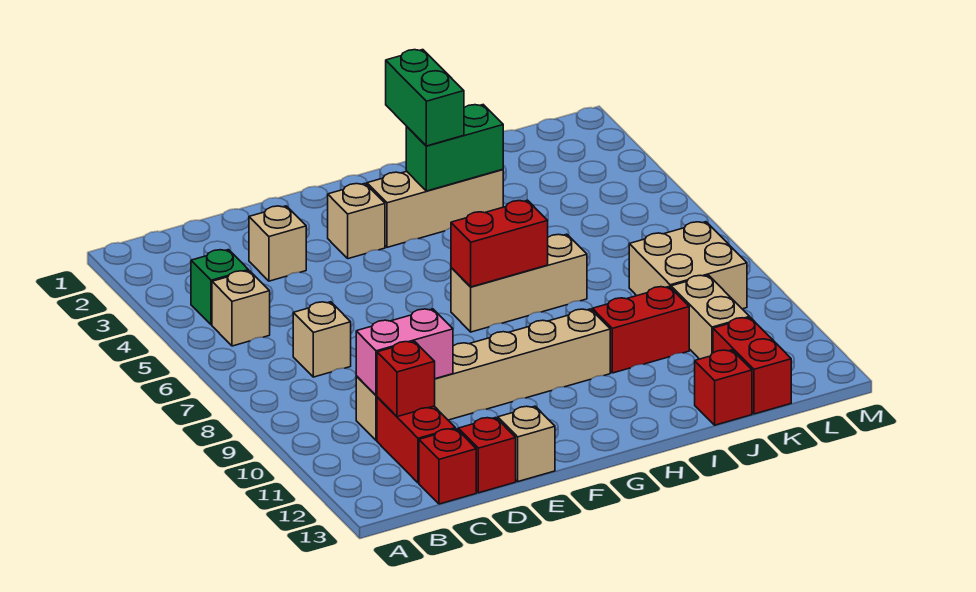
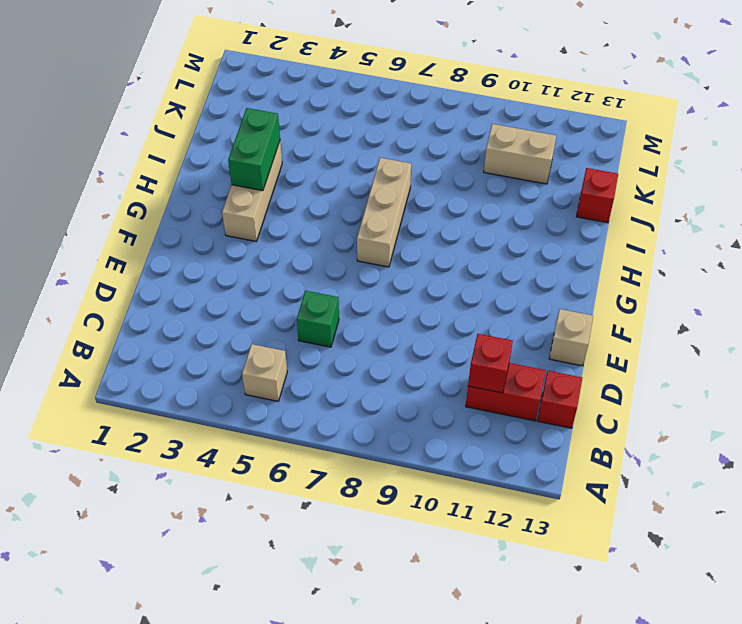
green 1x1 brick [297,291,339,347] -> green 1x1 brick moved to [191,250,249,325]
none -> tan 1x1 brick [293,302,351,377]
none -> tan 1x6 brick [356,309,610,441]
none -> tan 1x1 brick [249,206,306,281]

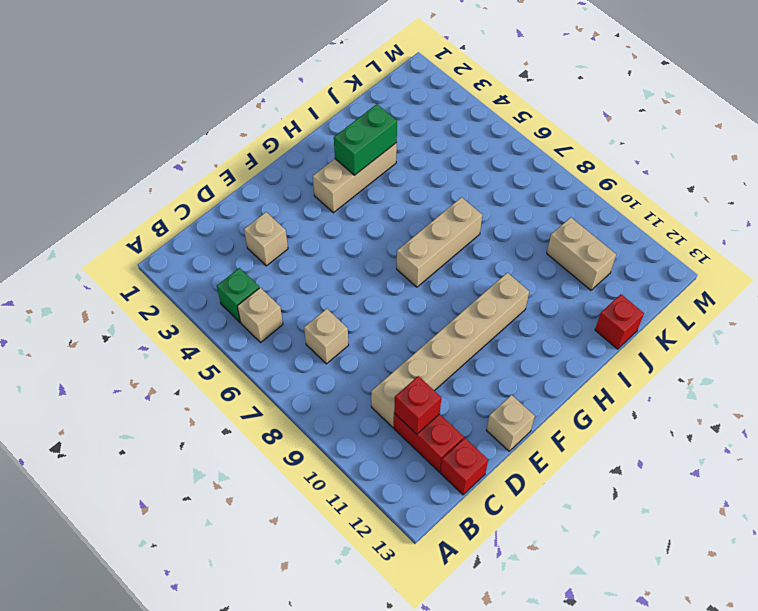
none -> red 1x1 brick [458,418,516,493]
none -> tan 1x1 brick [328,183,385,259]
none -> red 1x2 brick [592,287,689,373]

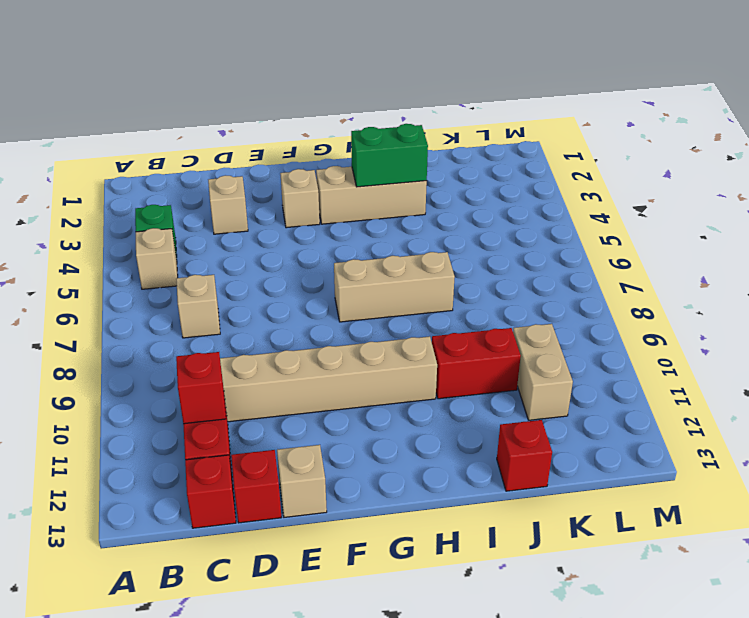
none -> tan 2x2 brick [629,222,747,309]
none -> red 1x2 brick [713,318,791,414]
none -> pink 1x2 brick [356,309,453,395]

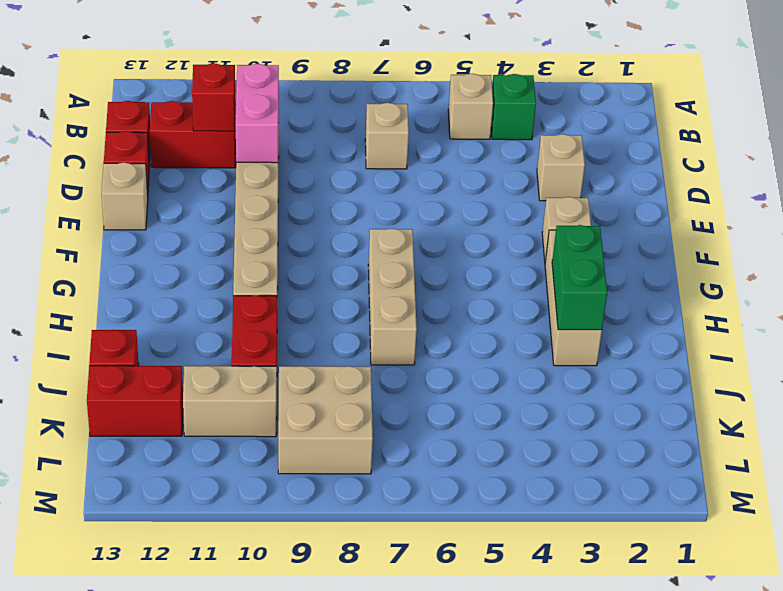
none -> red 1x2 brick [451,200,548,287]
none -> green 1x2 brick [386,50,464,146]

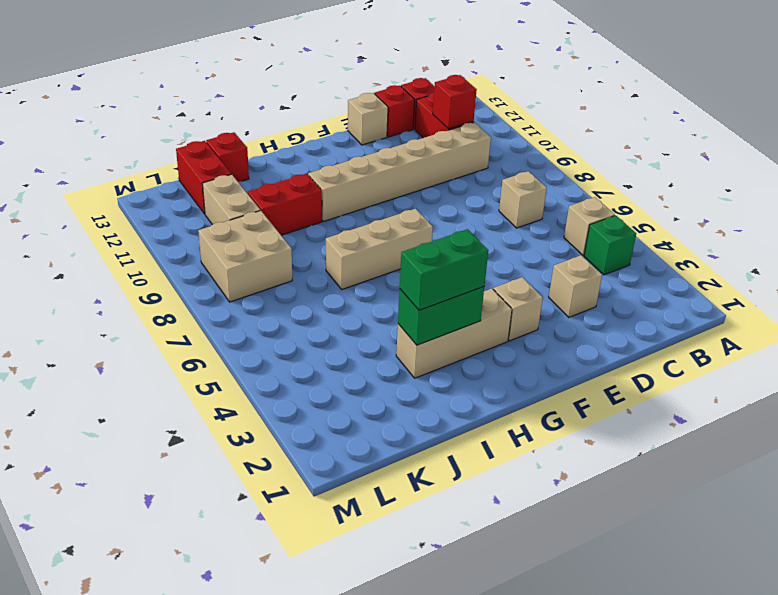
green 1x2 brick [400,229,488,310] -> green 1x2 brick turned to [386,50,464,146]
none -> pink 1x2 brick [356,309,453,395]
none -> red 1x2 brick [451,200,548,287]

